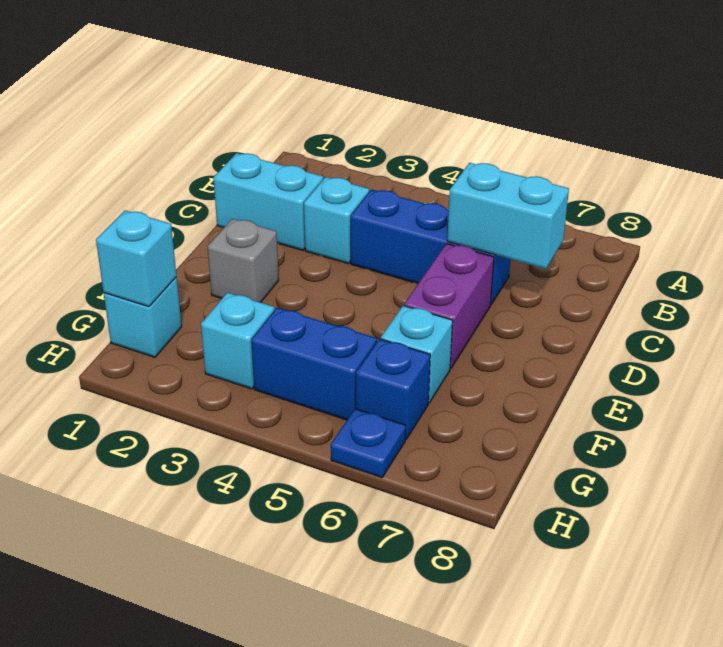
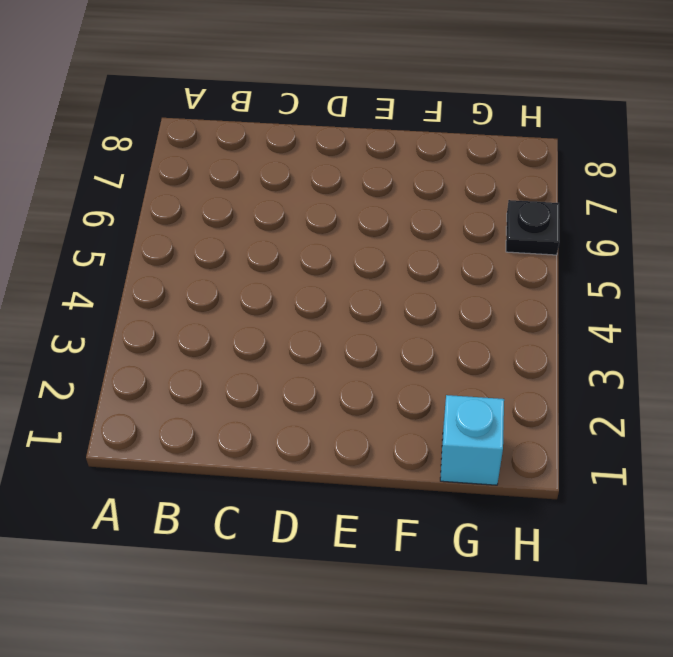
black 1x1 plate [506,200,559,255] -> blue 1x1 plate [331,409,406,478]
none -> cyan 1x2 brick [213,153,323,250]
none -> cyan 1x1 brick [304,177,369,264]
none -> blue 1x3 brick [351,189,511,304]

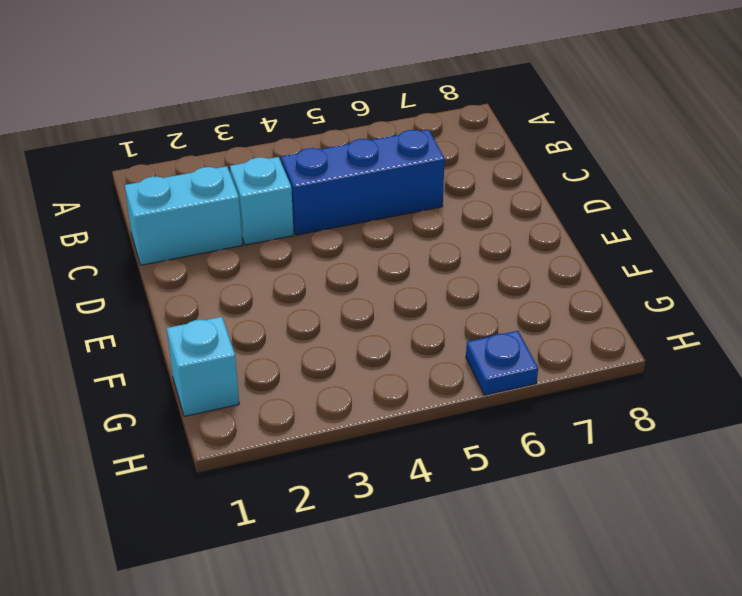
none -> purple 1x2 brick [404,244,494,369]
none -> grey 1x1 brick [208,219,279,303]
none -> cyan 1x1 brick [381,306,453,403]

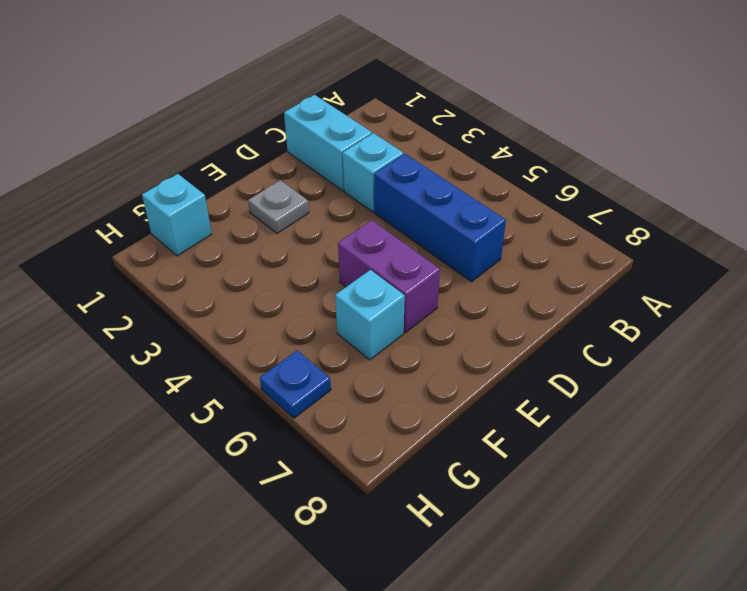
grey 1x1 plate [248,180,309,233] -> grey 1x1 brick [208,219,279,303]
purple 1x2 brick [338,220,440,332] -> purple 1x2 brick turned to [404,244,494,369]
none -> cyan 1x1 brick [201,293,275,389]
none -> blue 1x2 brick [251,308,377,420]
none -> blue 1x1 brick [356,339,430,439]

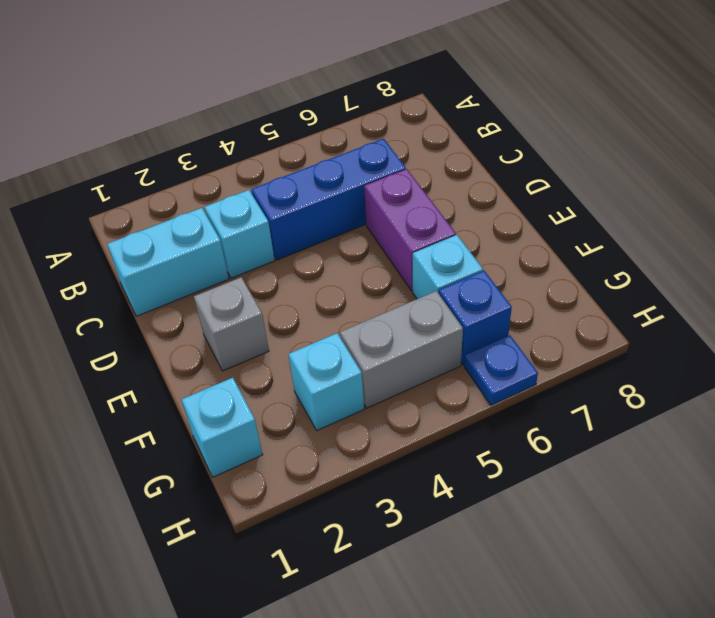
grey 1x2 brick [340,291,463,408] -> blue 1x2 brick [251,308,377,420]
none -> cyan 1x2 brick [447,163,569,269]
none -> cyan 1x1 brick [96,210,177,307]

